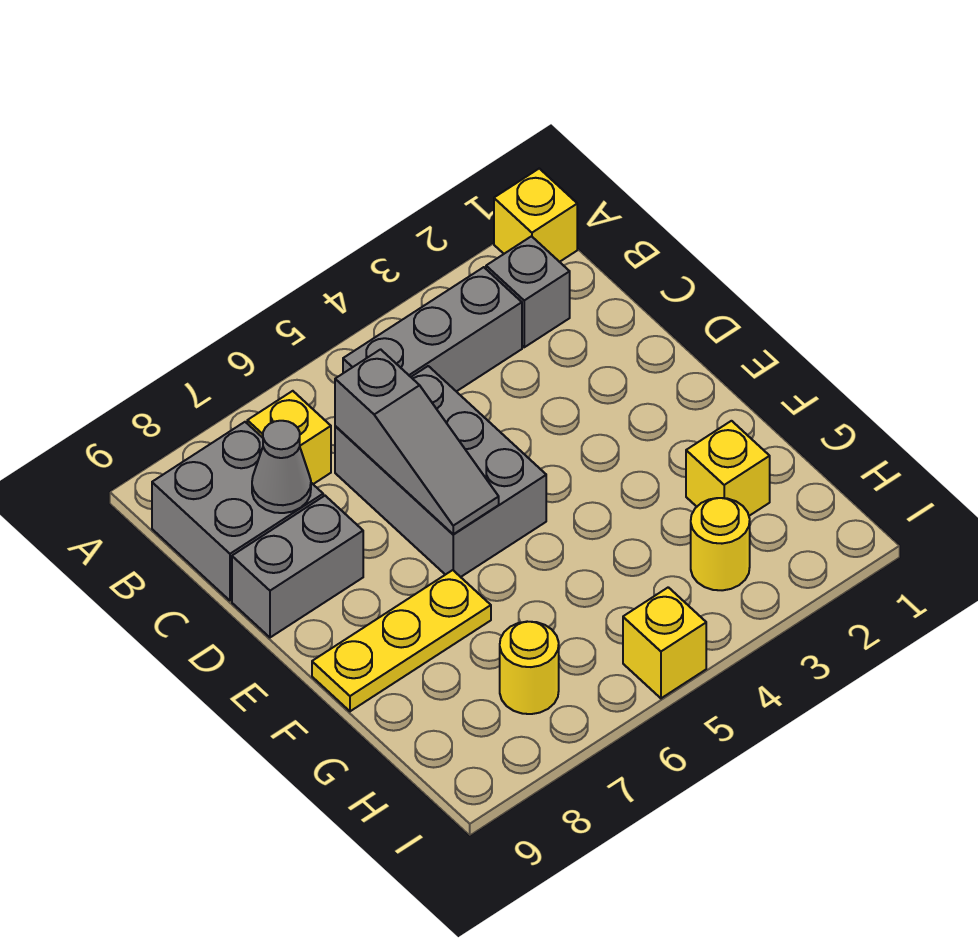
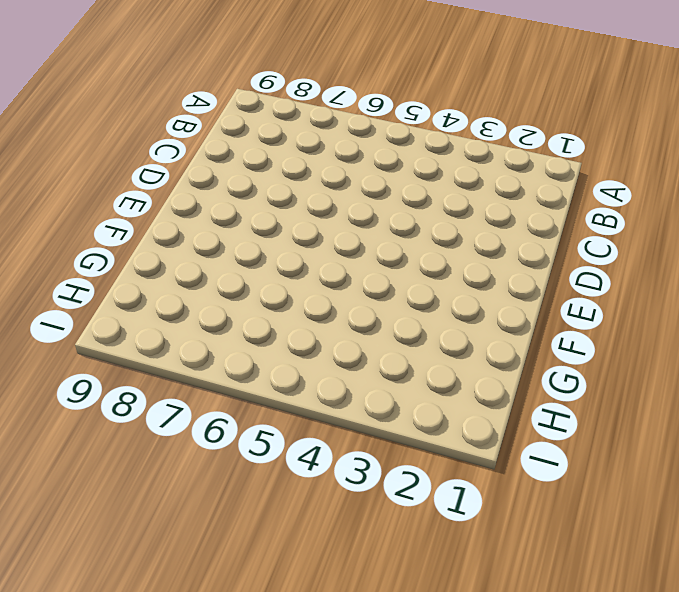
none -> yellow 1x1 brick [494,169,577,262]
none -> grey 1x1 brick [486,236,570,347]
none -> grey 1x3 brick [343,267,522,391]

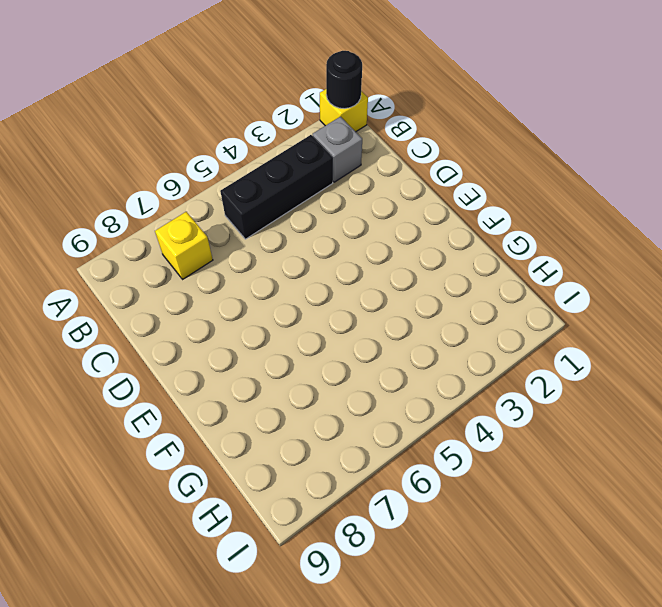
black 1x1 round brick [326,51,362,109] -> none
black 1x3 brick [220,135,333,239] -> grey 1x3 brick [343,267,522,391]
none -> grey 2x2 brick [152,422,323,601]
none -> grey 2x3 brick [335,366,546,577]
none -> grey 1x2 brick [232,496,363,637]

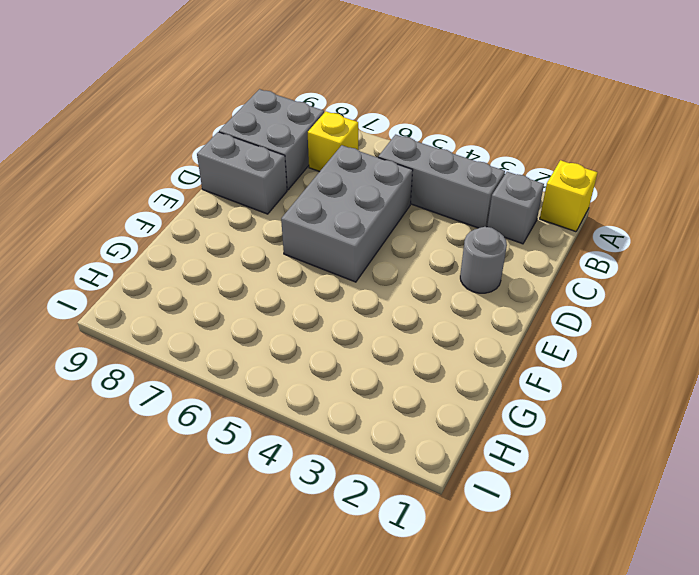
grey 1x1 round brick [460,227,507,293] -> none
none -> yellow 1x3 plate [312,570,491,711]
none -> yellow 1x1 brick [686,421,770,516]
none -> yellow 1x1 round brick [691,498,750,590]

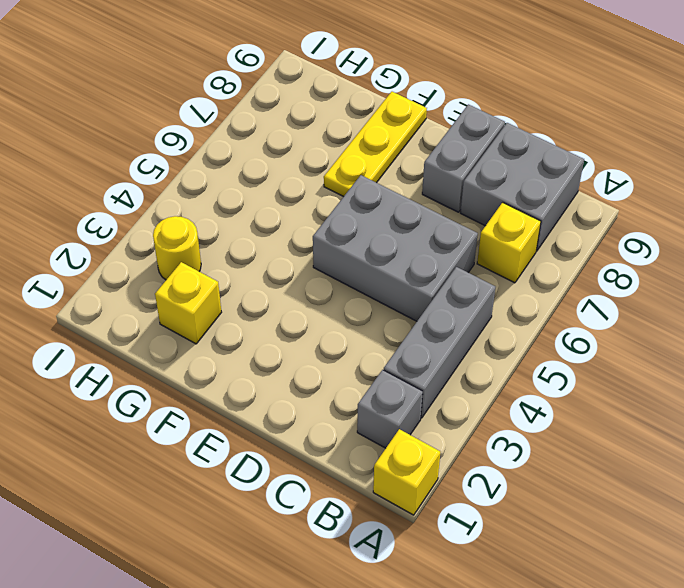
none -> yellow 1x1 round brick [500,622,559,714]
none -> yellow 1x1 brick [623,587,706,698]
none -> grey 1x3 slope [335,349,499,534]

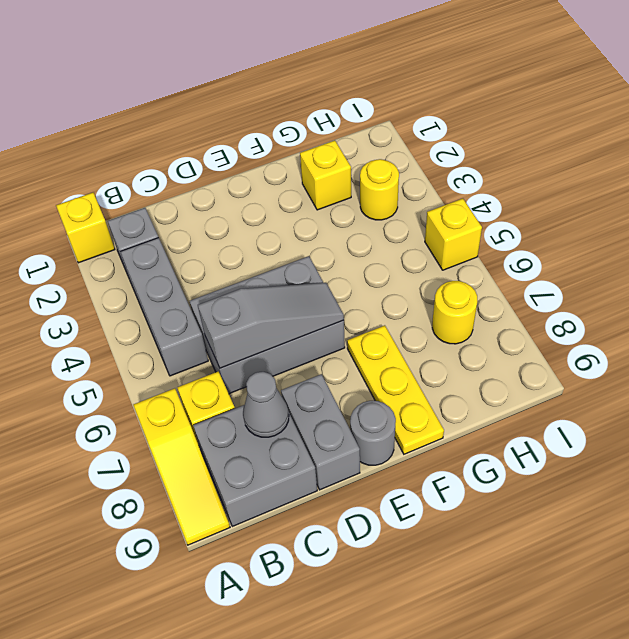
yellow 1x3 slope [133,388,230,545] -> none
grey 1x1 round brick [350,401,396,465] -> none

